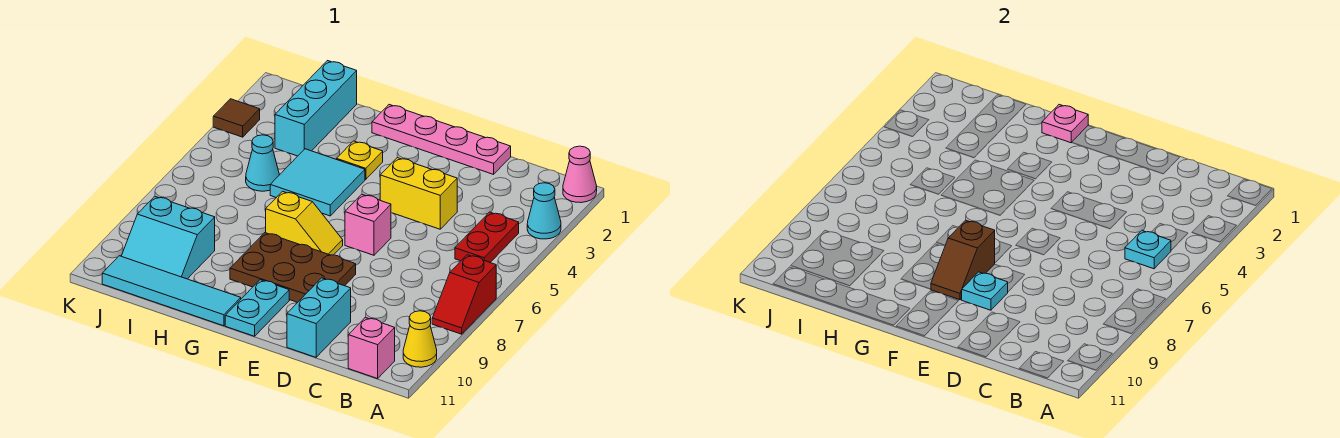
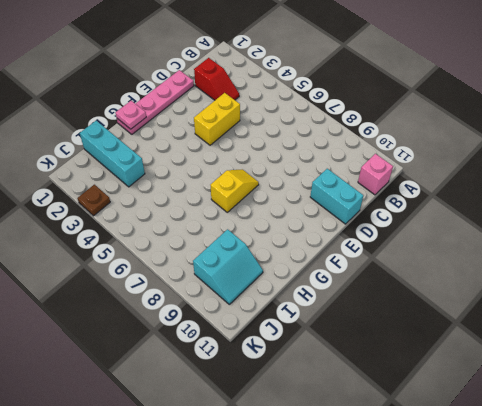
red 1x2 slope [194,58,239,100] -> red 1x2 slope moved to [432,255,496,334]
brown 1x1 plate [78,185,110,216] -> brown 1x1 tile [213,99,260,137]
none -> pink 1x1 cone [563,146,597,203]
none -> cyan 1x1 cone [527,183,561,239]
none -> yellow 1x1 cone [403,311,437,367]

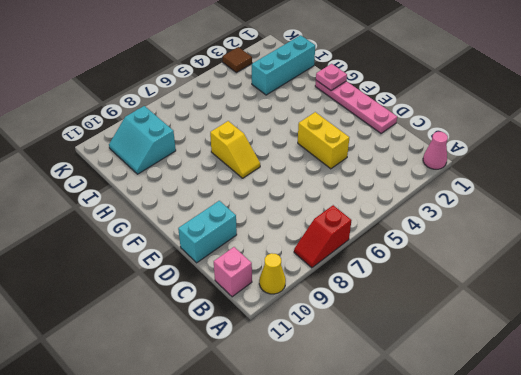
none -> cyan 1x1 cone [527,183,561,239]
none -> red 1x2 plate [455,212,519,262]
none -> pink 1x1 brick [345,194,391,255]

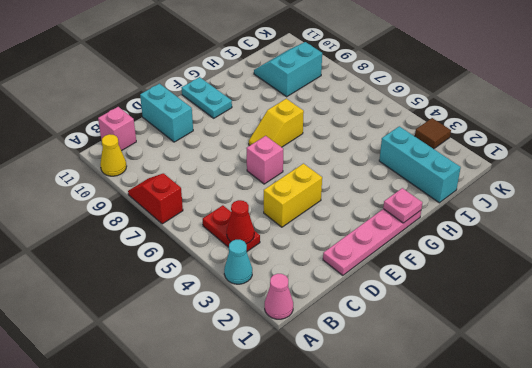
red 1x1 cone [227,200,254,244] -> none
none -> brown 2x3 plate [230,233,356,302]
none -> yellow 1x1 plate [337,141,383,179]
none -> cyan 2x2 tile [270,149,365,216]

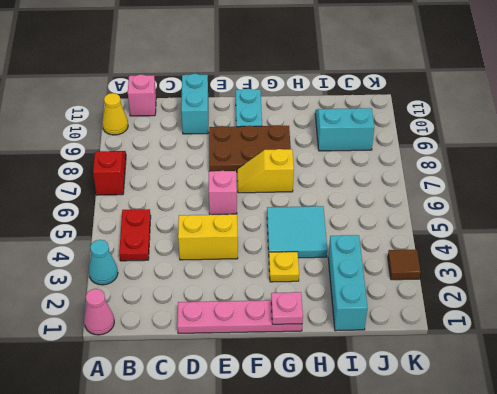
none -> cyan 1x4 tile [102,256,241,326]
none -> cyan 1x1 cone [246,135,279,191]
none -> cyan 1x1 plate [1125,230,1171,269]

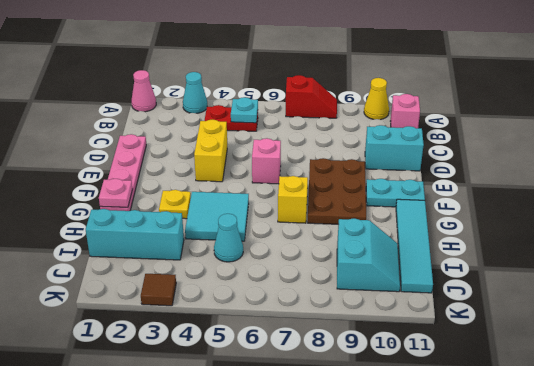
none -> cyan 1x1 plate [962,272,1008,310]
none -> brown 1x2 slope [931,220,995,300]

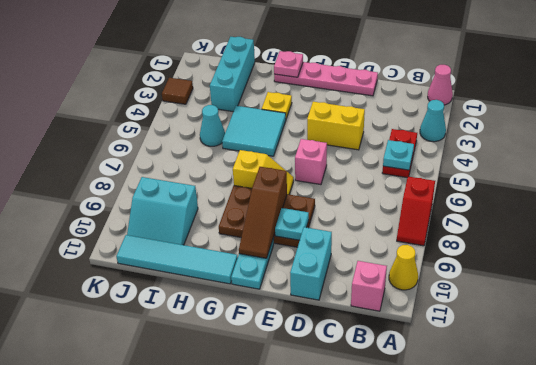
brown 1x3 slope [239,167,287,258] -> brown 1x2 slope [931,220,995,300]

